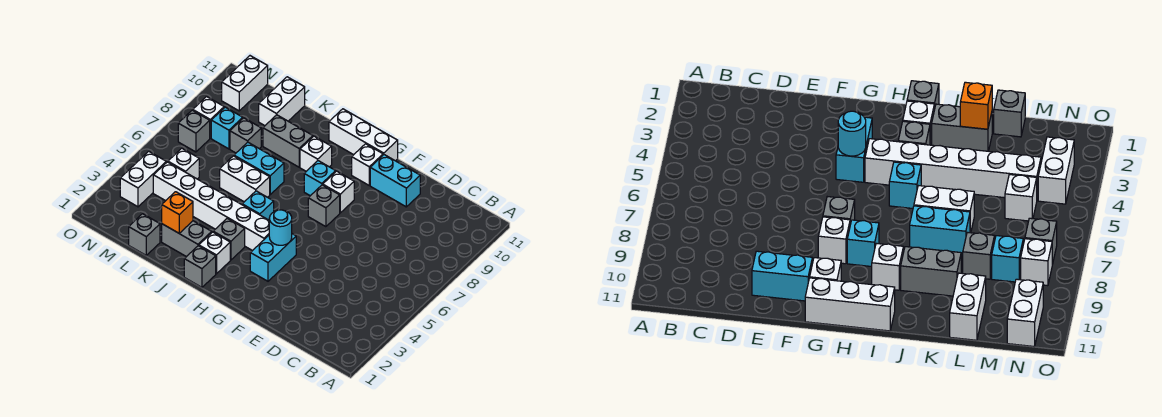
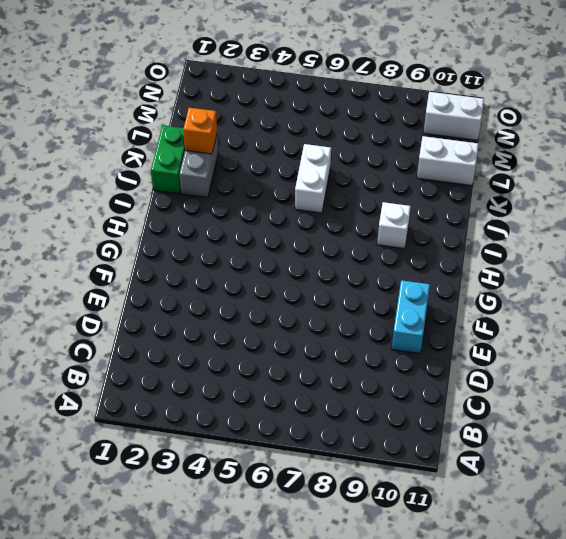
green 1x2 brick [151,125,185,194] -> none
none -> cyan 1x2 brick [250,234,296,281]
none -> grey 1x1 brick [308,185,340,227]
none -> white 1x1 brick [323,171,354,213]

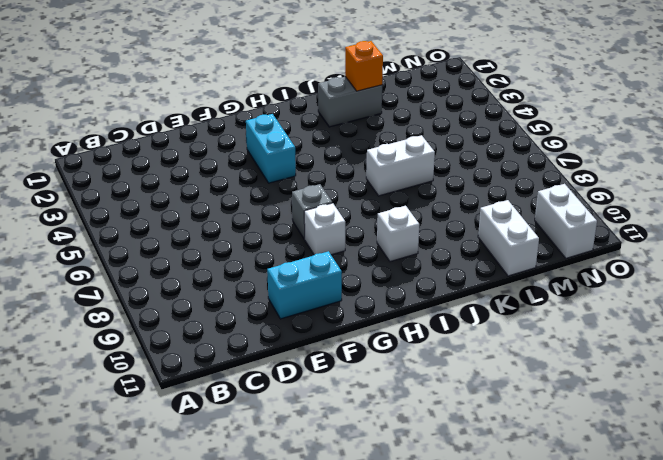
none -> white 1x1 brick [352,144,383,185]
none -> white 1x3 brick [329,109,398,161]
none -> white 1x6 brick [153,162,269,251]

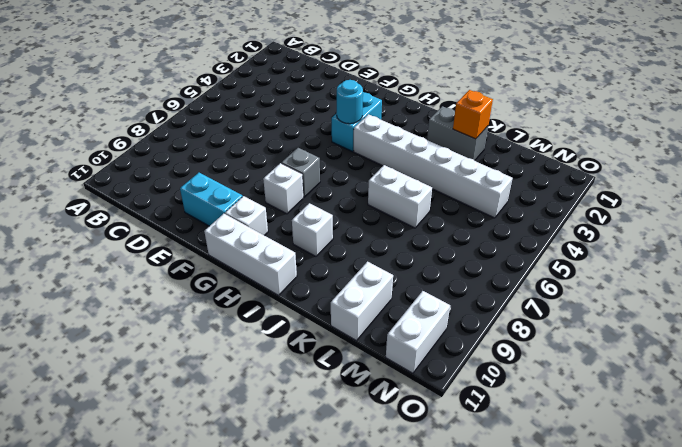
none -> cyan 1x1 brick [304,161,336,196]
none -> grey 1x1 brick [184,246,216,287]
none -> white 1x1 brick [199,232,230,274]

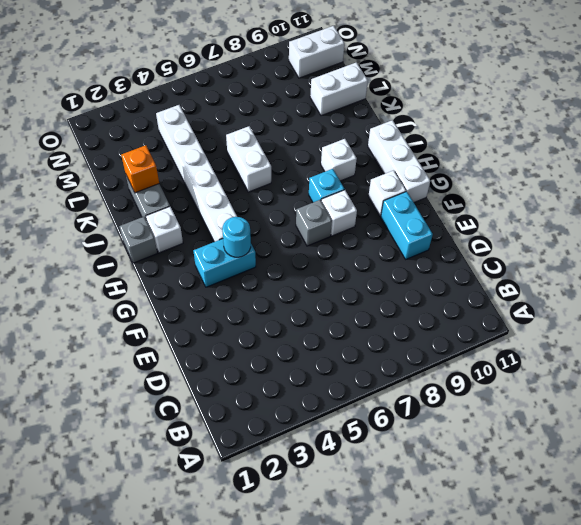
none -> grey 1x1 brick [213,218,245,260]
none -> cyan 1x1 brick [242,191,274,220]
none -> cyan 1x2 brick [234,142,284,194]

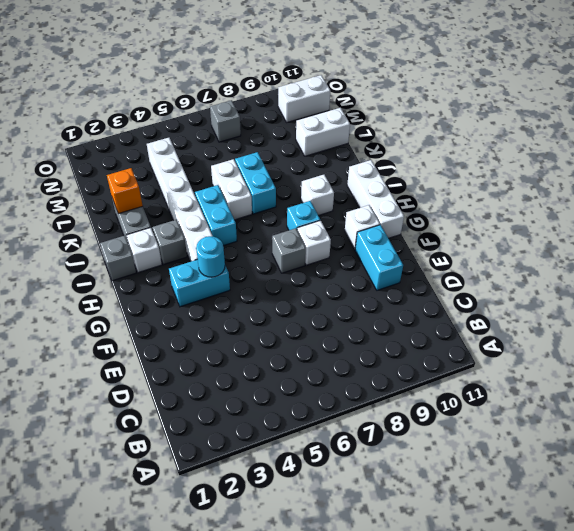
cyan 1x2 brick [195,185,237,246] -> cyan 1x1 brick [242,191,274,220]
none -> grey 1x2 brick [263,115,313,167]
none -> grey 1x1 brick [129,214,160,255]
none -> grey 1x1 brick [230,118,261,153]

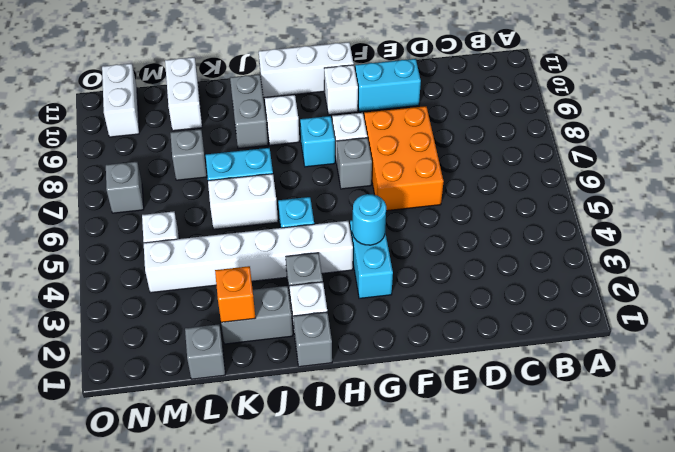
orange 2x3 brick [364,106,444,211] -> none
grey 1x2 brick [230,74,268,149] -> grey 1x2 brick turned to [263,115,313,167]
none -> cyan 1x1 brick [211,107,243,149]
none -> white 1x2 brick [120,151,166,207]
none -> white 1x1 brick [193,97,224,138]

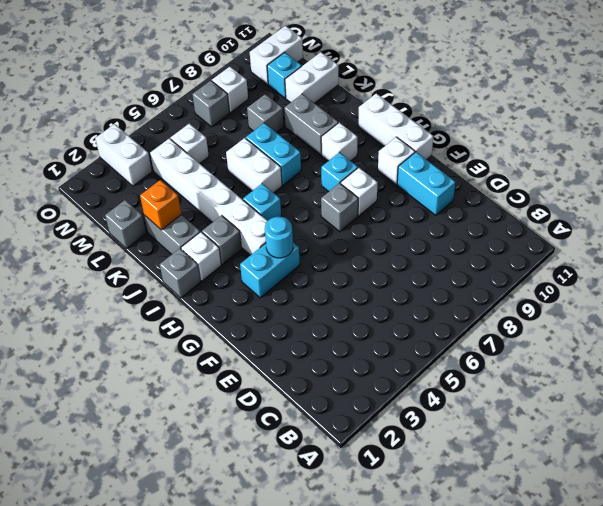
cyan 1x1 brick [267,52,302,98] -> cyan 1x1 brick moved to [211,107,243,149]
white 1x2 brick [95,124,152,186] -> white 1x2 brick turned to [120,151,166,207]

